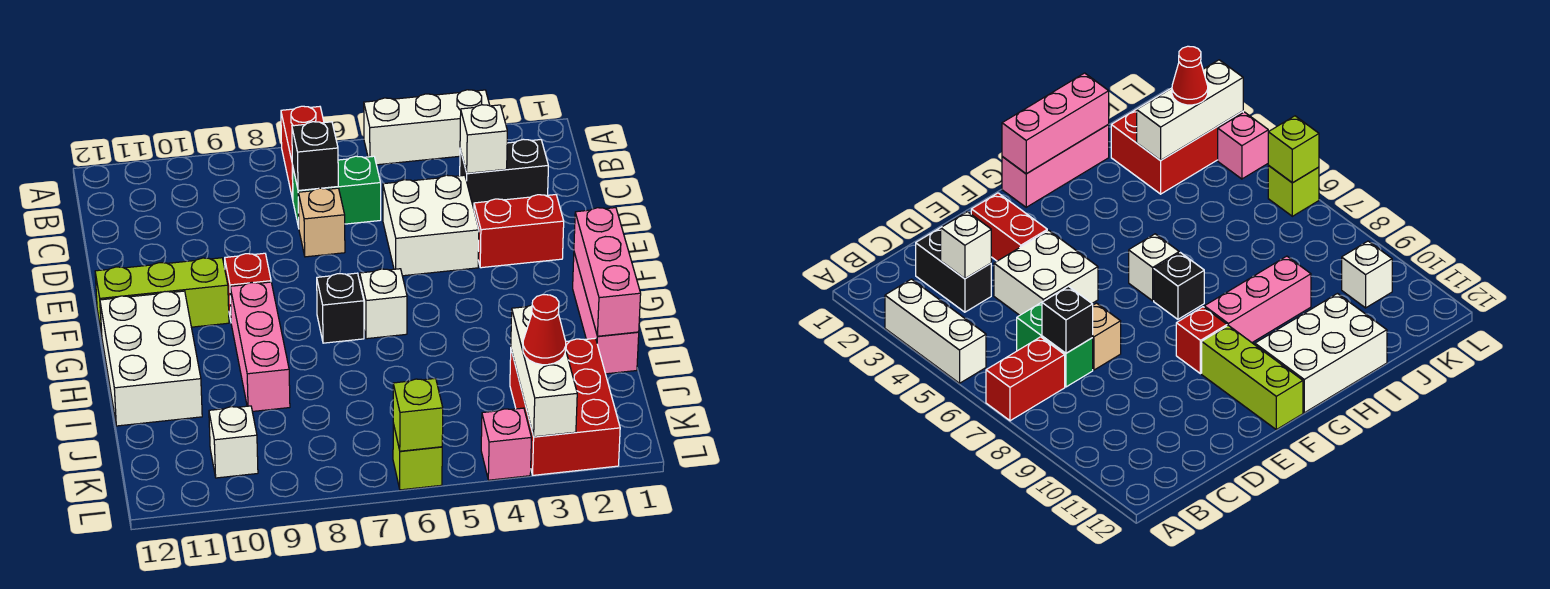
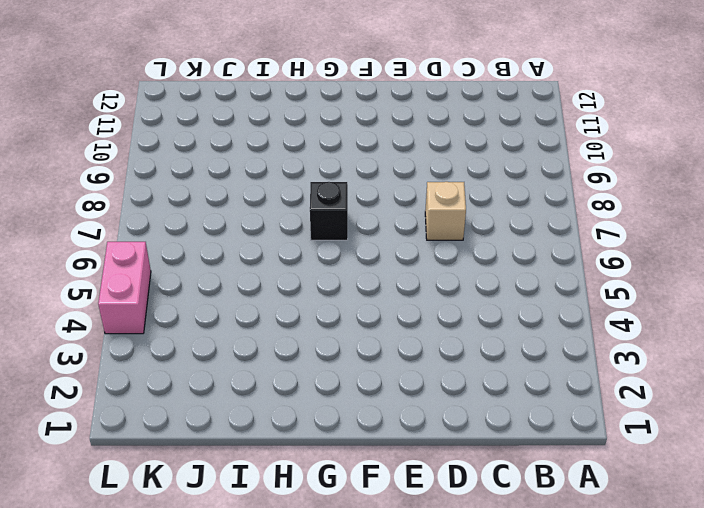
pink 1x2 brick [98,242,151,334] -> pink 1x1 brick [481,408,531,480]
none -> white 1x3 brick [364,90,490,165]
none -> red 1x2 brick [281,106,324,199]
none -> black 1x2 brick [460,139,548,209]

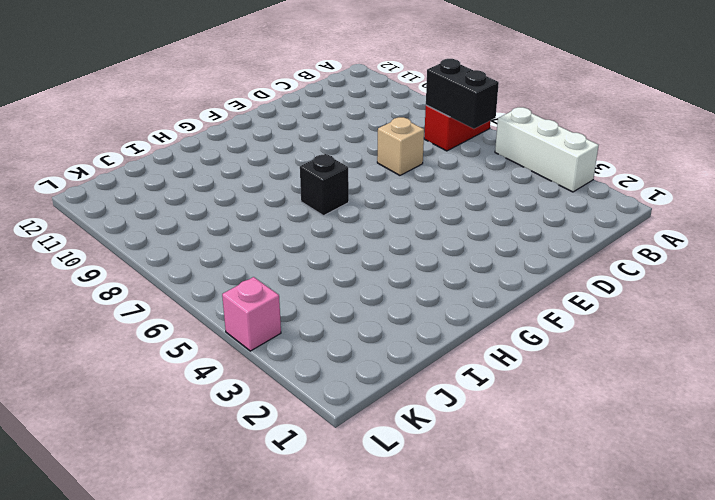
black 1x2 brick [426,59,499,129] -> black 1x2 brick moved to [460,139,548,209]
none -> green 1x2 brick [293,156,381,227]
none -> white 2x2 brick [383,175,479,276]
none -> red 1x2 brick [474,195,564,268]

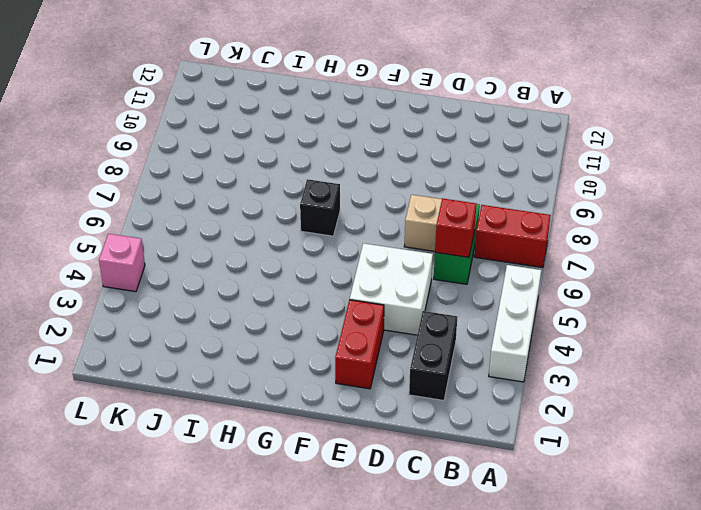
red 1x1 brick [435,198,477,257] -> red 1x1 brick moved to [225,253,271,320]
none -> lime 1x3 brick [95,258,229,335]
none -> pink 1x3 brick [573,253,639,374]
none -> white 1x1 brick [360,269,407,339]

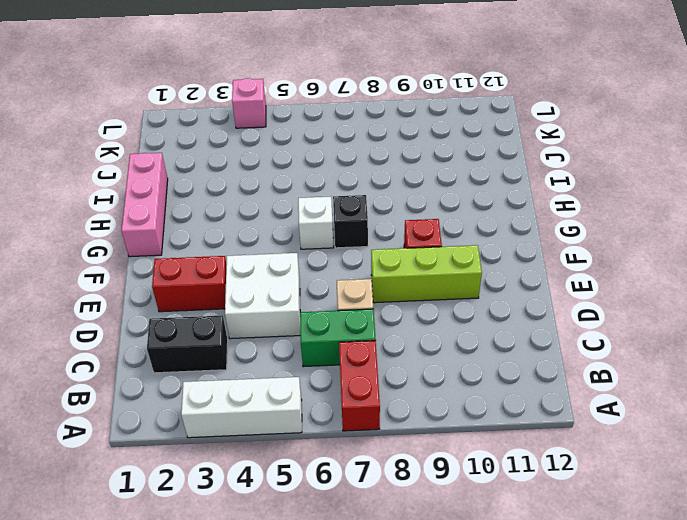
lime 1x3 brick [371,245,482,303] -> lime 1x3 brick moved to [95,258,229,335]
none -> pink 1x3 brick [230,282,290,412]
none -> white 2x3 brick [100,291,202,426]
none -> red 2x3 brick [510,338,620,475]

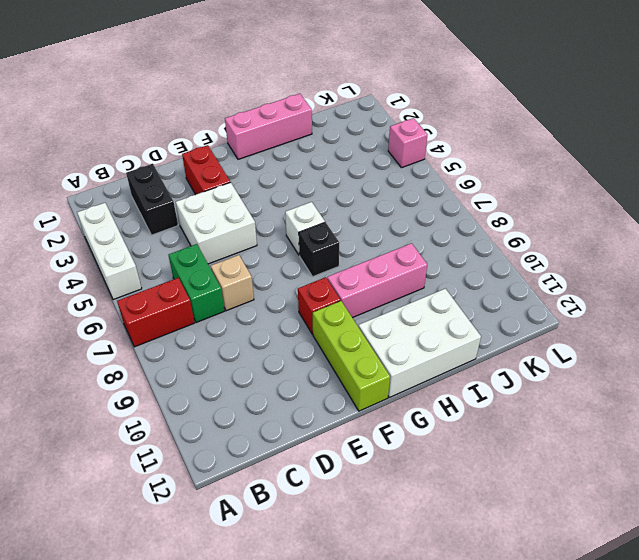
none -> red 2x3 brick [510,338,620,475]
none -> white 1x1 brick [209,406,258,478]
none -> lime 1x1 brick [393,424,442,490]

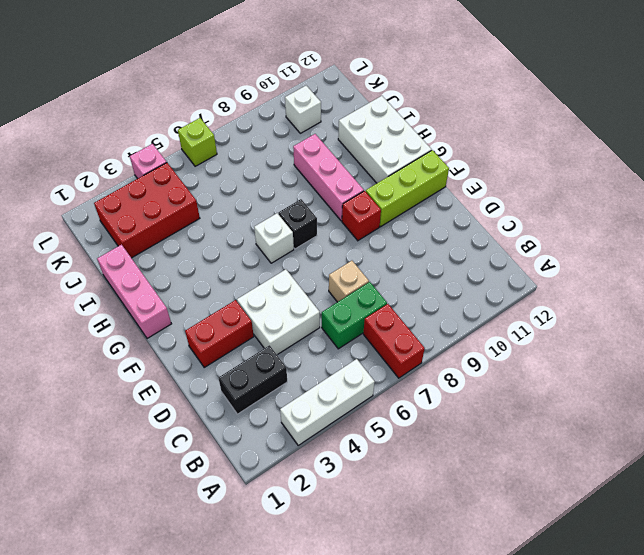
red 2x3 brick [94,163,200,258] -> red 2x3 brick turned to [510,338,620,475]
none -> white 1x1 brick [460,105,507,173]
none -> black 1x1 brick [292,122,338,191]
none -> pink 1x3 brick [574,208,641,336]

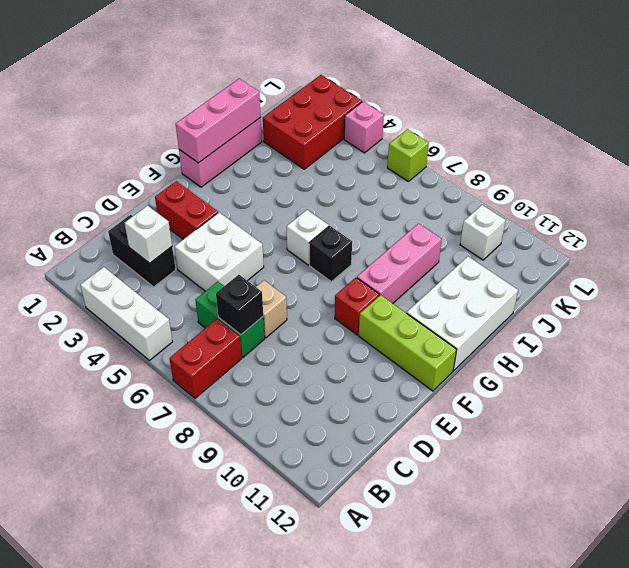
none -> white 1x3 brick [511,305,577,437]
none -> lime 1x1 brick [393,378,443,451]
none -> red 1x1 cone [523,295,566,365]

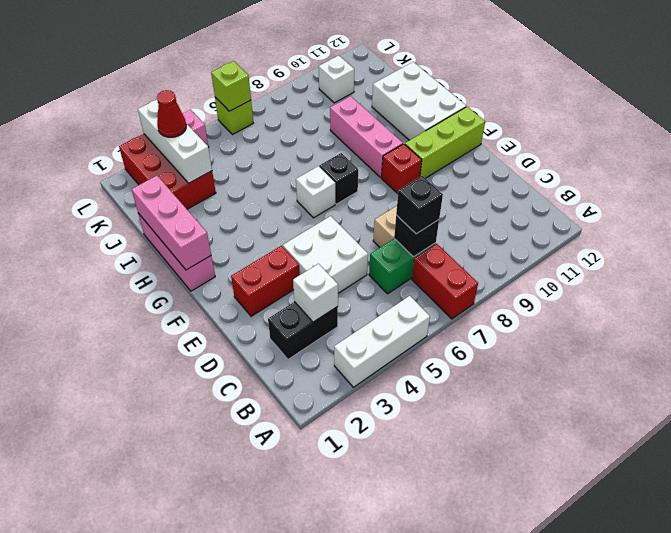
black 1x1 brick [396,176,443,234] -> none

